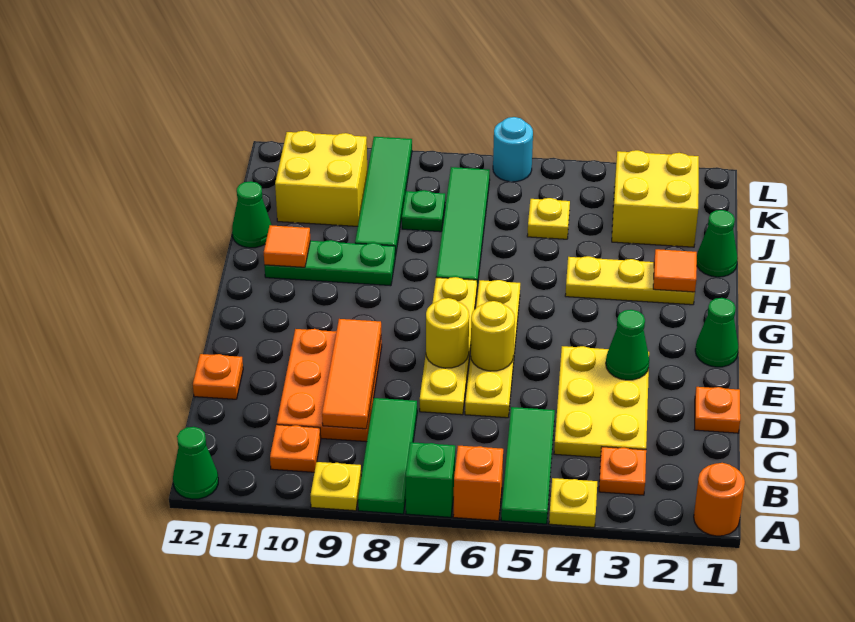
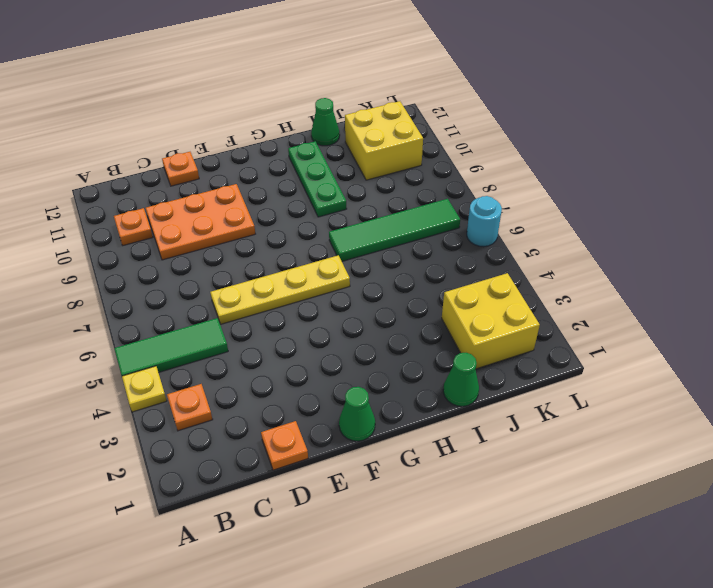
none -> orange 1x1 round brick [694,463,745,536]
none -> orange 1x1 brick [453,446,503,521]
none -> green 1x1 brick [406,442,455,517]
none -> green 1x3 tile [358,398,417,514]

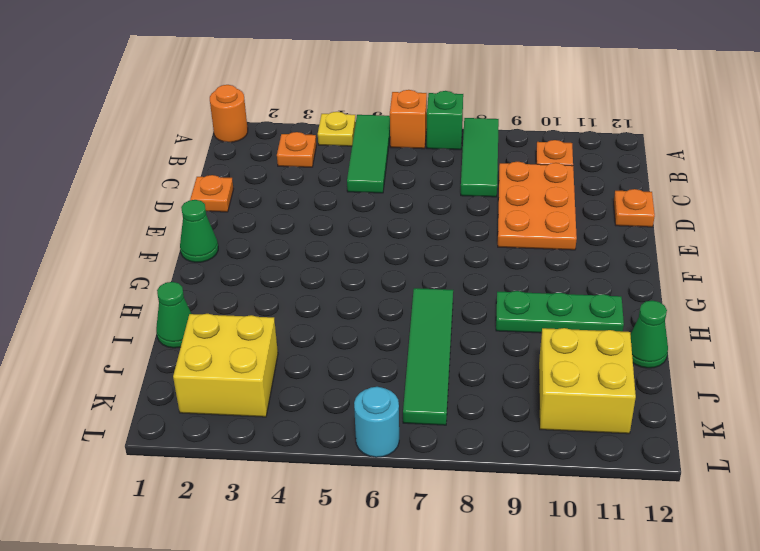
none -> yellow 1x1 plate [310,462,361,511]
none -> green 1x1 cone [173,427,218,499]
none -> yellow 2x3 plate [554,346,649,458]
none -> yellow 1x4 plate [465,280,520,418]

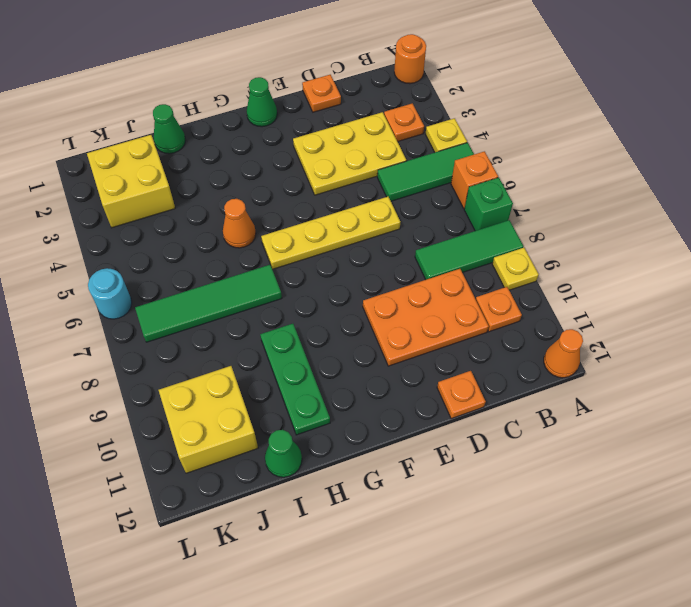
orange 1x1 cone [544,329,583,378] -> green 1x1 cone [173,427,218,499]
orange 1x1 cone [223,199,256,248] -> none
none -> yellow 1x4 plate [420,277,477,415]
none -> yellow 1x3 plate [565,256,695,305]
none -> green 1x4 tile [355,137,412,257]
none -> yellow 1x1 plate [527,198,570,239]

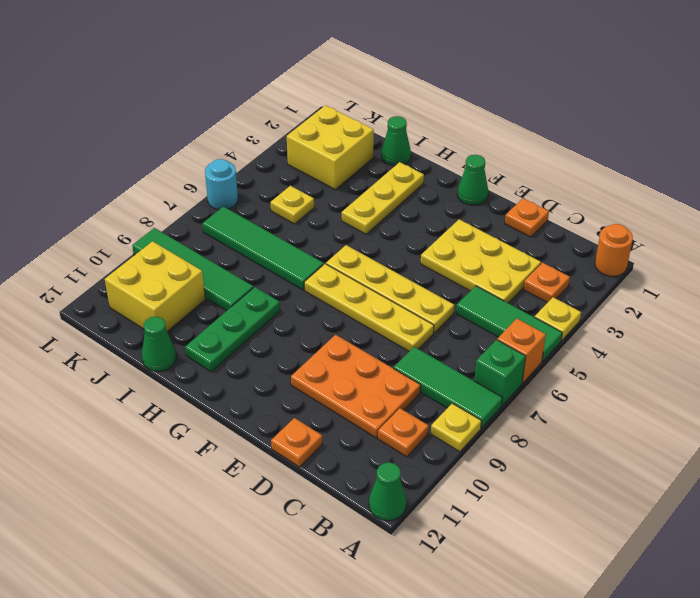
none -> green 1x1 plate [402,190,445,232]
none -> orange 1x3 tile [322,319,381,429]
none -> green 1x1 cone [606,310,649,380]
none -> yellow 1x1 round brick [471,301,515,371]

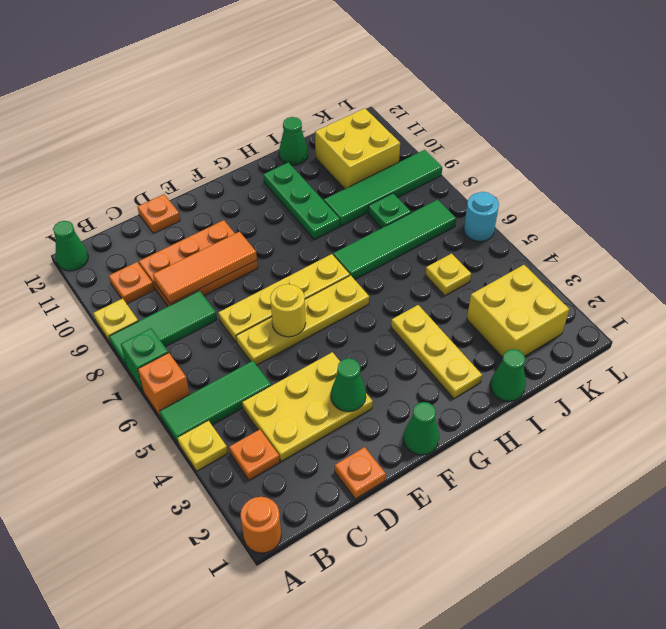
none -> yellow 1x1 round brick [426,298,469,368]
none -> orange 1x1 tile [653,249,697,292]
none -> orange 1x1 tile [264,225,310,267]

